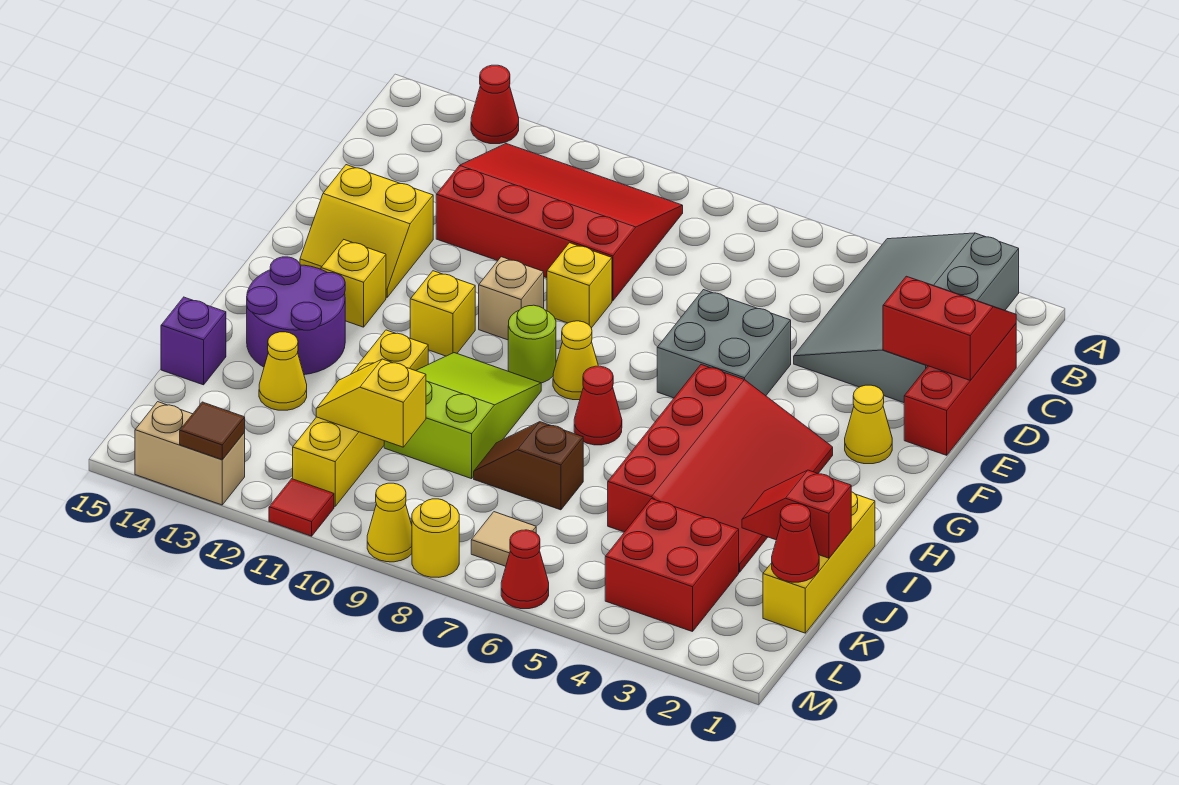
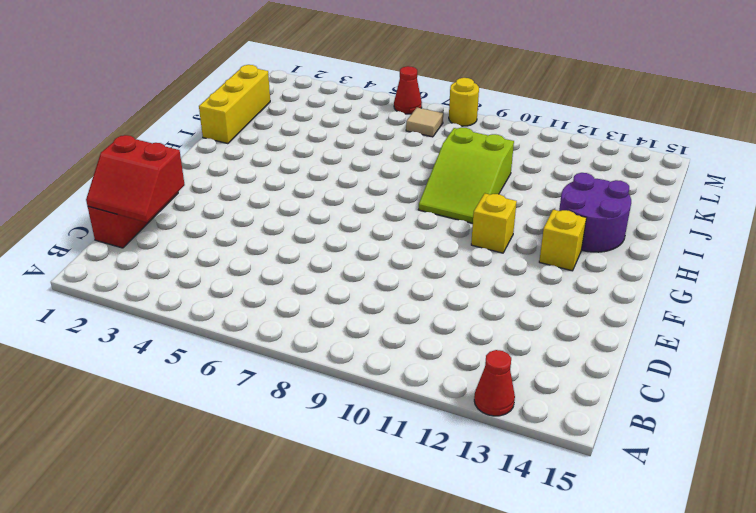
none -> grey 3x4 slope [794,233,1019,403]
none -> red 3x4 slope [436,144,683,301]
none -> grey 2x2 brick [657,290,791,398]
none -> yellow 1x1 brick [547,243,612,328]

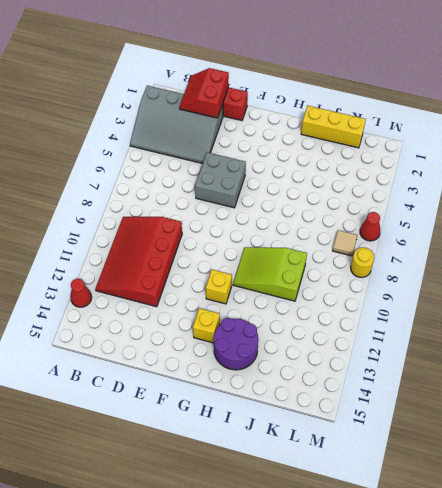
none -> yellow 1x1 brick [547,243,612,328]
none -> yellow 2x2 slope [300,165,433,297]
none -> yellow 1x1 cone [845,385,892,464]
none -> tan 1x1 brick [479,257,544,340]

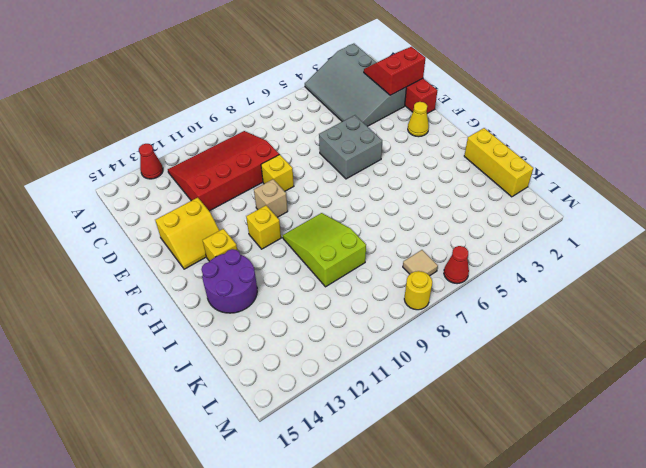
none -> red 3x4 slope [608,365,833,572]
none -> yellow 1x1 cone [553,321,598,400]
none -> lime 1x1 round brick [508,305,556,383]
none -> red 1x1 cone [574,366,622,445]

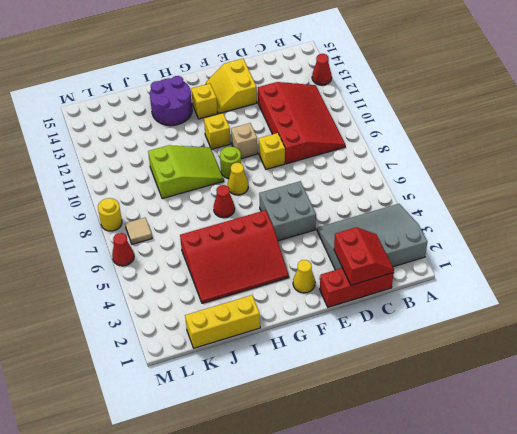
none -> yellow 1x4 brick [293,330,428,507]
none -> brown 1x2 slope [474,422,583,510]
none -> yellow 1x1 cone [259,332,307,410]
none -> purple 1x1 brick [161,297,226,385]

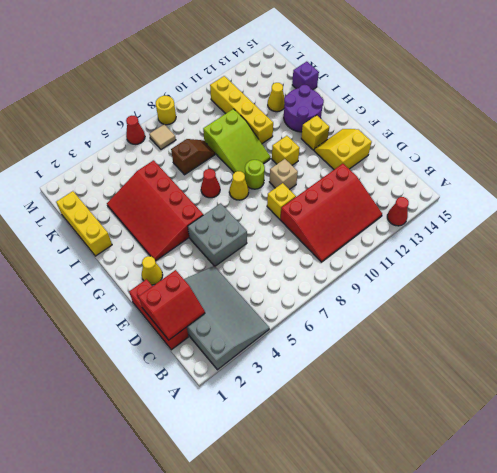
none -> red 2x2 brick [605,499,739,632]
none -> yellow 1x1 cone [367,483,412,562]
none -> red 1x1 tile [269,479,334,536]
none -> tan 1x2 brick [135,402,245,505]

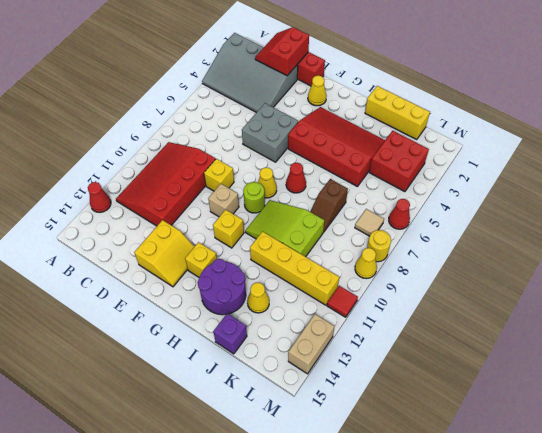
none -> red 1x2 slope [742,470,851,558]
none -> red 1x1 cone [772,504,819,582]
none -> yellow 1x2 slope [316,359,426,447]
none -> brown 1x1 tile [180,402,245,460]

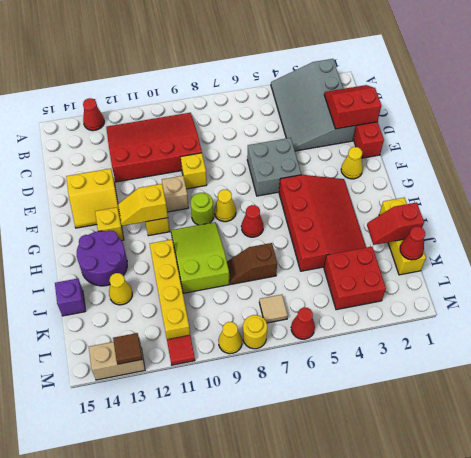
yellow 1x2 slope [118,184,168,226] -> yellow 1x2 slope moved to [316,359,426,447]

